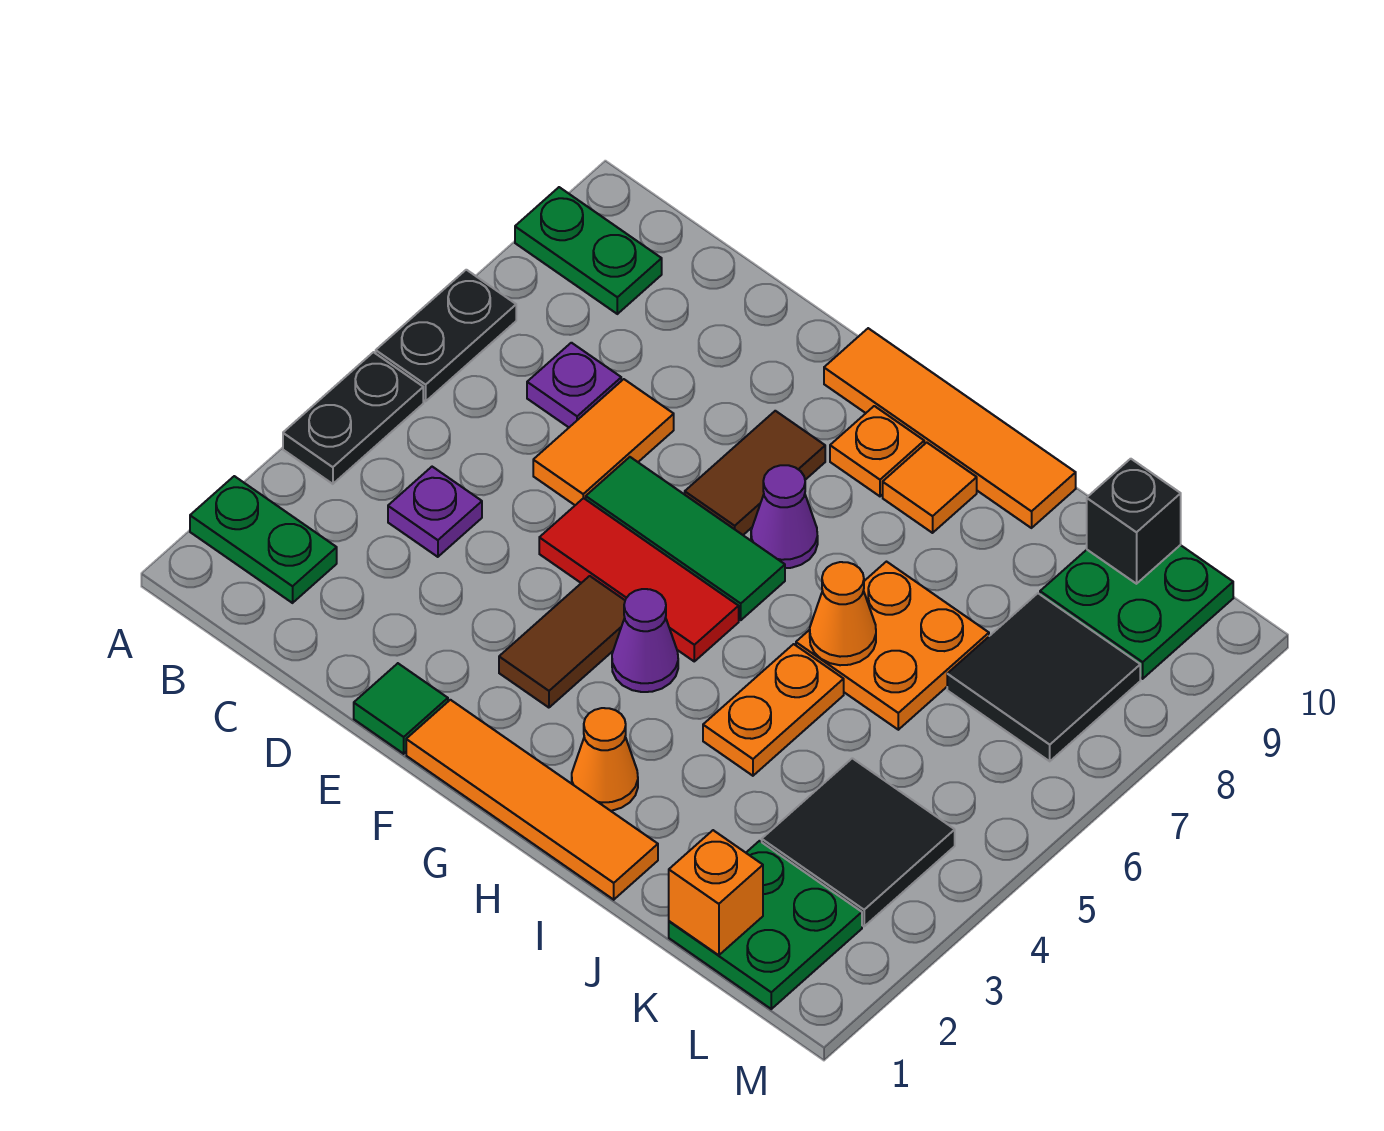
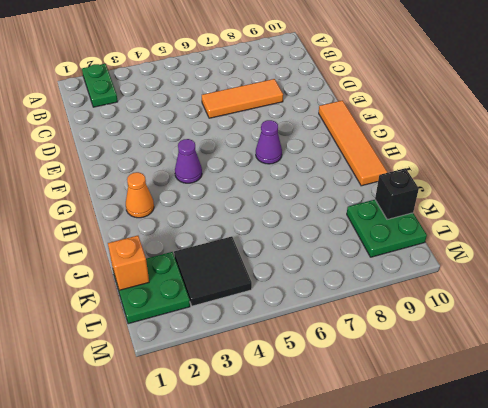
orange 1x3 tile [202,79,283,118] -> orange 1x2 tile [533,379,674,505]
none -> black 1x2 plate [283,352,423,484]
none -> black 1x2 plate [376,270,516,401]
none -> green 1x2 plate [515,187,662,314]

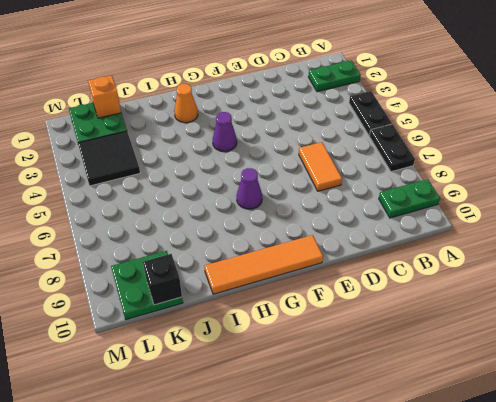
none -> purple 1x1 plate [388,467,482,557]
none -> purple 1x1 plate [527,343,621,427]
none -> green 1x1 tile [354,663,448,754]

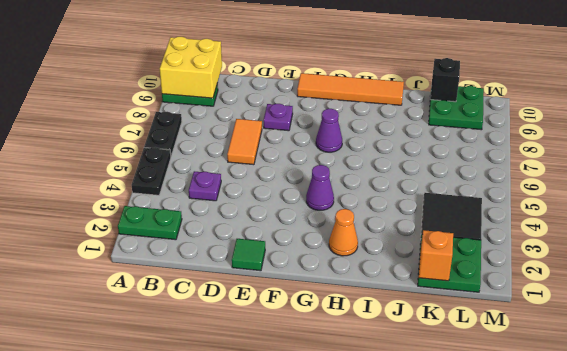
yellow 2x2 brick [160,37,222,98] -> none
purple 1x1 plate [263,104,293,131] -> purple 1x1 plate moved to [527,343,621,427]
none -> red 1x3 tile [539,498,739,661]
none -> green 1x3 tile [586,457,785,620]
none -> orange 1x4 tile [406,700,658,900]

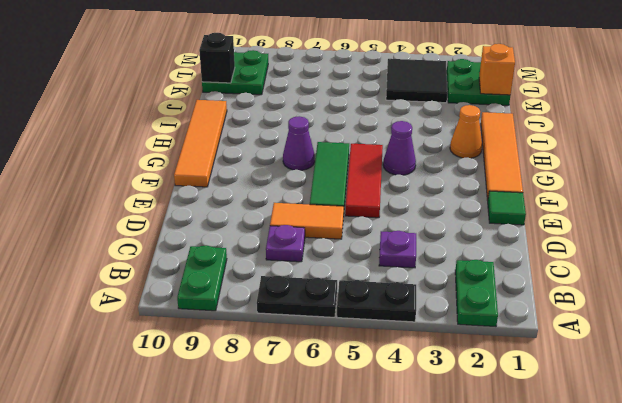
none -> brown 1x2 tile [499,576,625,708]
none -> brown 1x2 tile [685,411,825,535]
none -> orange 1x1 plate [830,406,924,496]

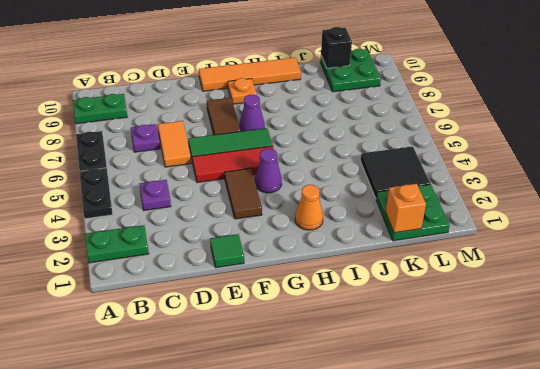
none -> orange 1x4 tile [406,700,658,900]
none -> orange 1x1 tile [883,443,977,533]
none -> orange 1x2 plate [703,644,844,776]

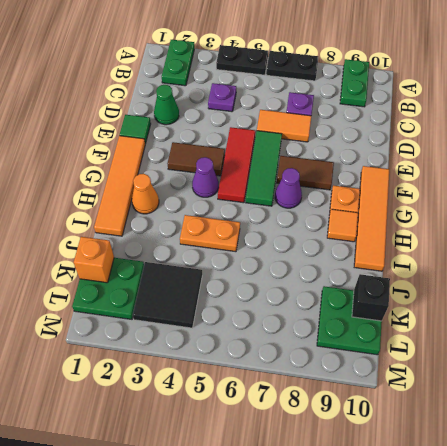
green 1x1 cone [154,85,179,125] -> none
none -> orange 2x2 plate [796,562,989,730]
none -> black 2x2 tile [947,593,1140,761]
none -> orange 1x1 cone [810,562,876,665]

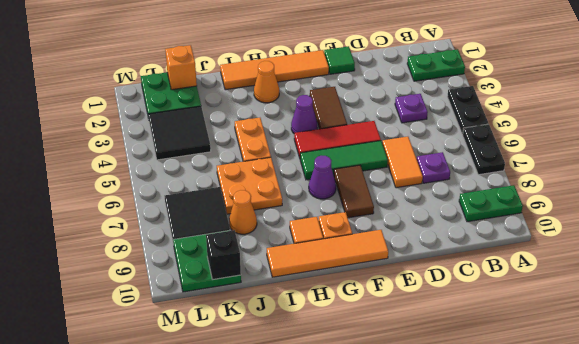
orange 1x1 cone [229,190,257,234] -> orange 1x1 cone moved to [810,562,876,665]

